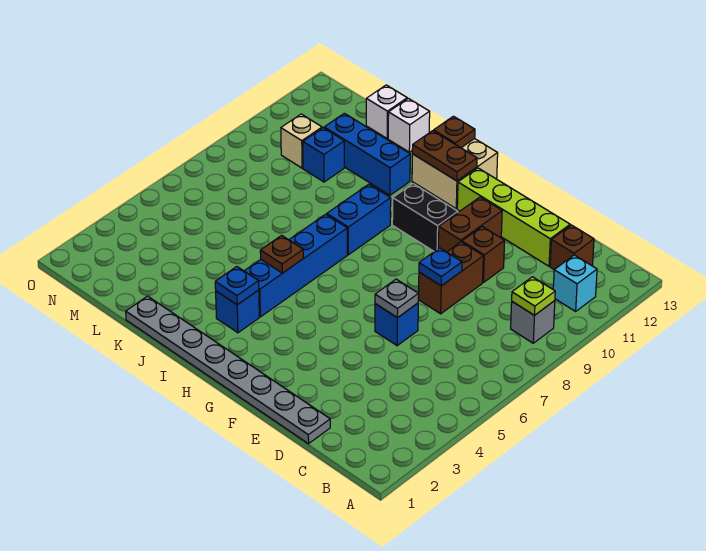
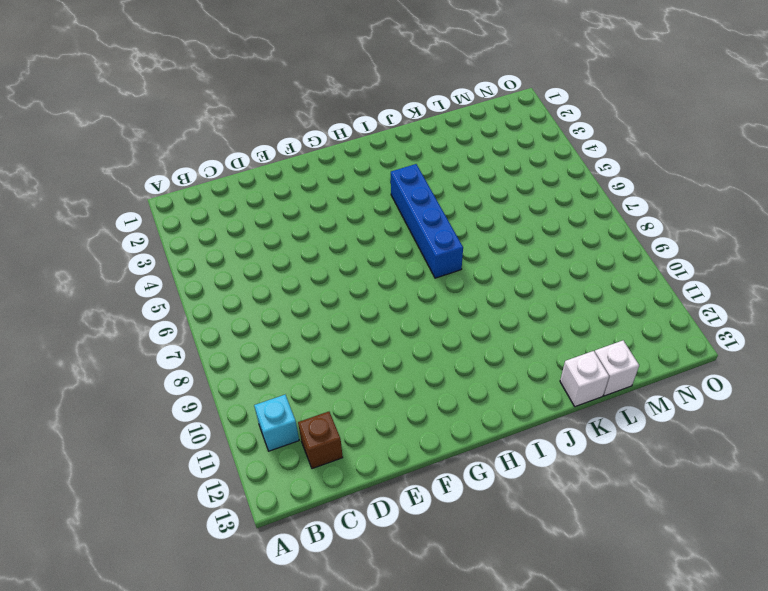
none -> grey 1x1 brick [511,301,555,343]
none -> grey 1x8 plate [126,296,330,444]
none -> lime 1x4 brick [457,168,570,266]

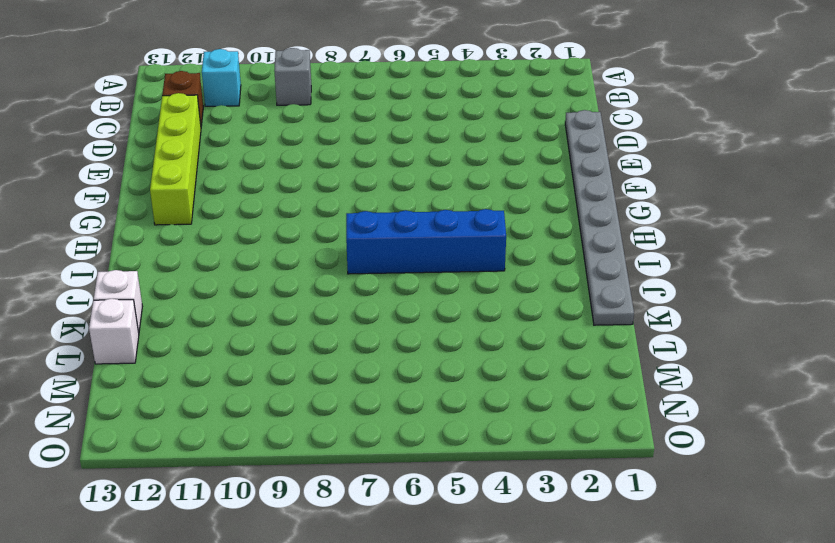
none -> blue 1x1 brick [375,303,418,346]
none -> brown 1x2 brick [418,242,483,314]
none -> brown 1x1 brick [462,227,505,283]

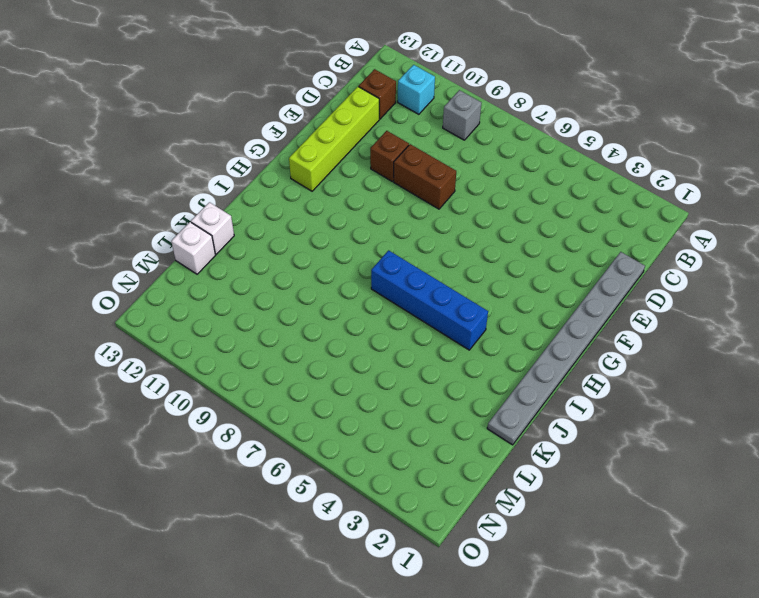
none -> blue 1x1 brick [375,303,418,346]
none -> brown 1x2 brick [438,197,502,252]
none -> black 1x2 brick [392,184,458,251]

